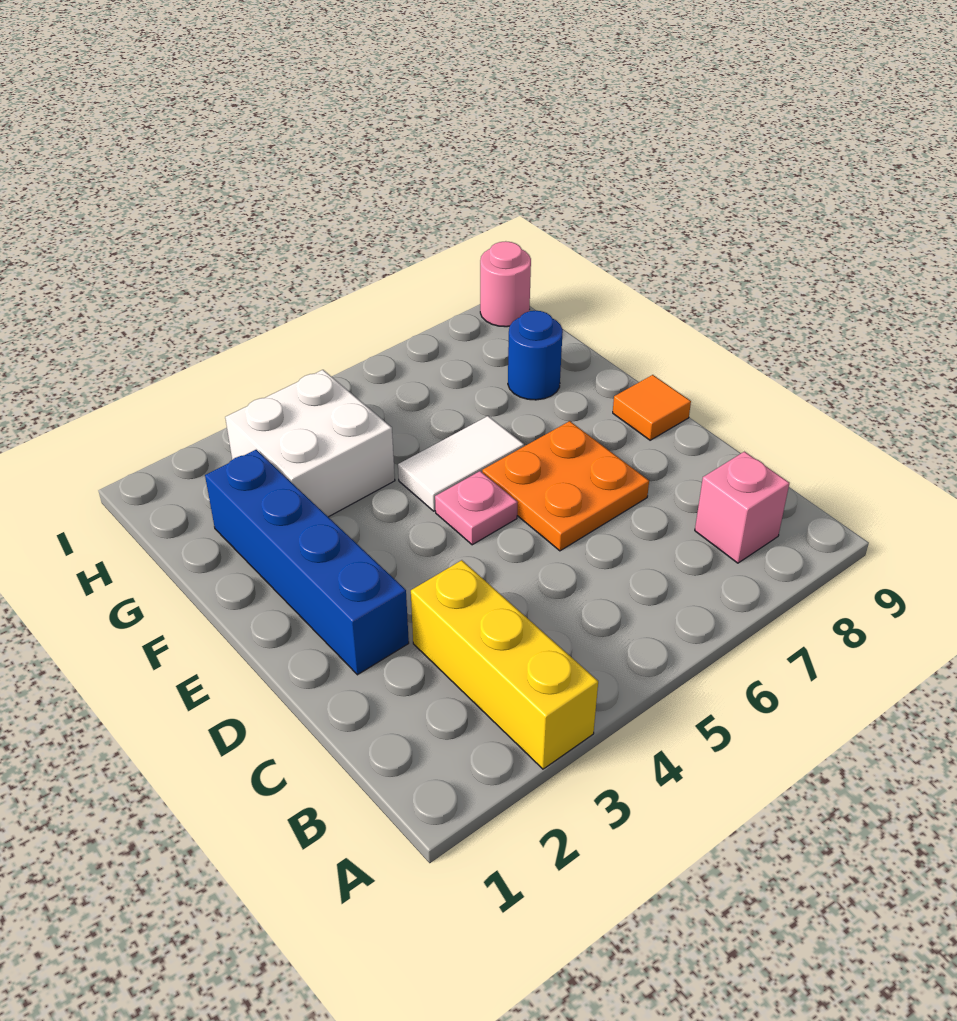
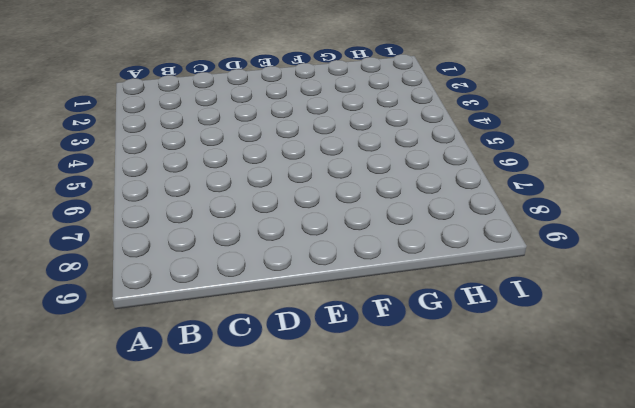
none -> yellow 1x3 brick [411,560,598,769]
none -> pink 1x1 brick [695,452,789,563]

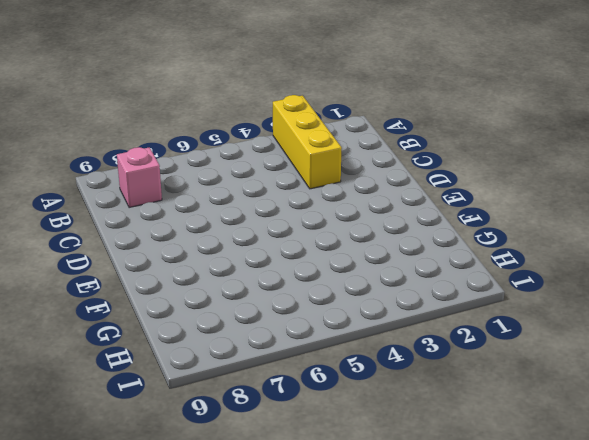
none -> blue 1x4 brick [205,450,409,675]
none -> orange 2x2 plate [482,421,649,551]

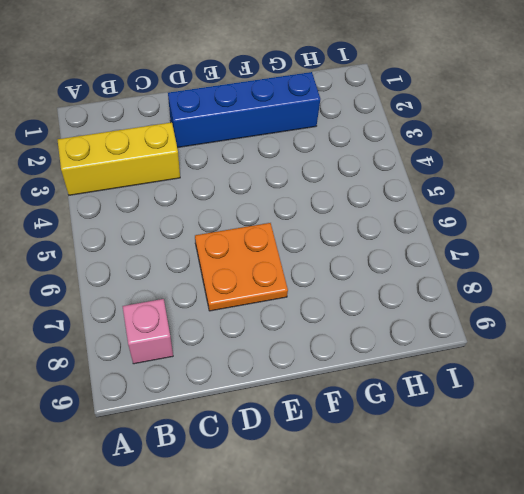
none -> pink 1x1 plate [435,471,518,545]
none -> orange 1x1 tile [613,375,691,440]

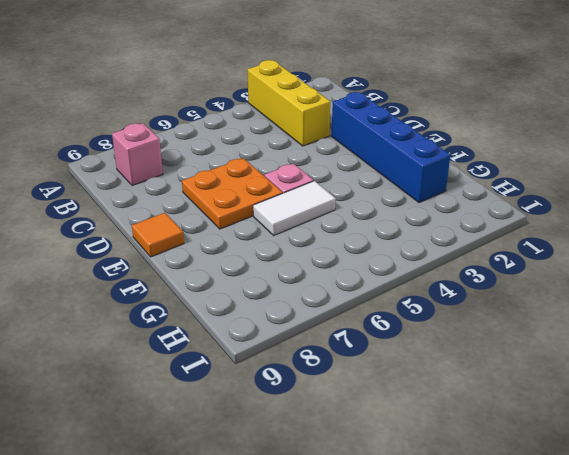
none -> white 2x2 brick [225,370,395,517]
none -> blue 1x1 round brick [508,311,563,400]

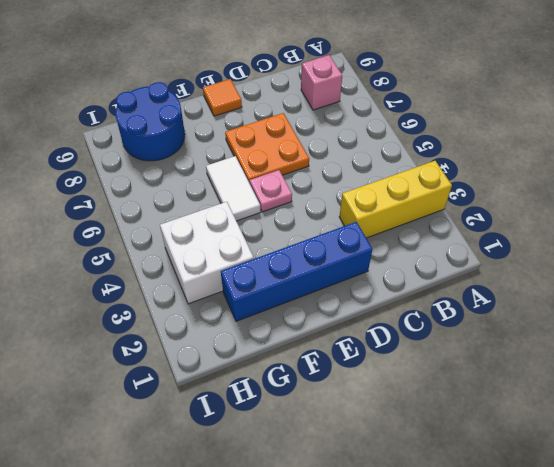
blue 2x2 round brick [115,82,185,161] -> blue 1x1 round brick [508,311,563,400]
none -> pink 1x1 round brick [480,241,531,327]

